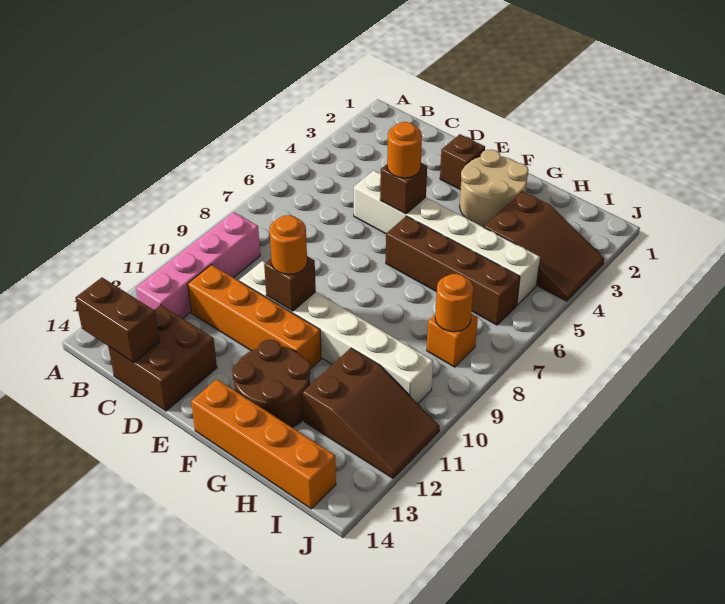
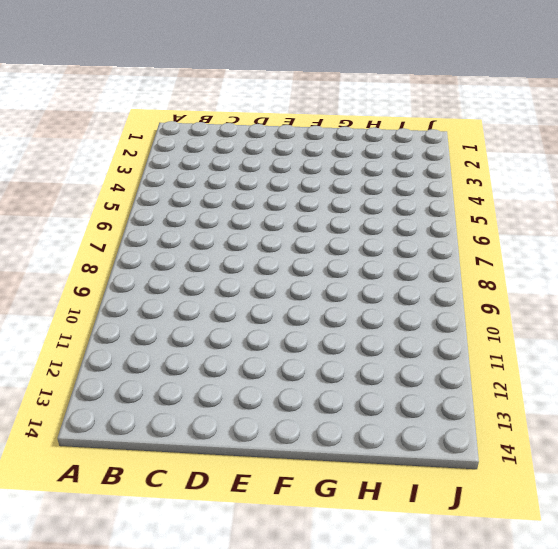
none -> pink 1x4 brick [136,212,260,319]
none -> orange 1x4 brick [188,265,321,369]
none -> brown 2x2 brick [108,305,217,411]

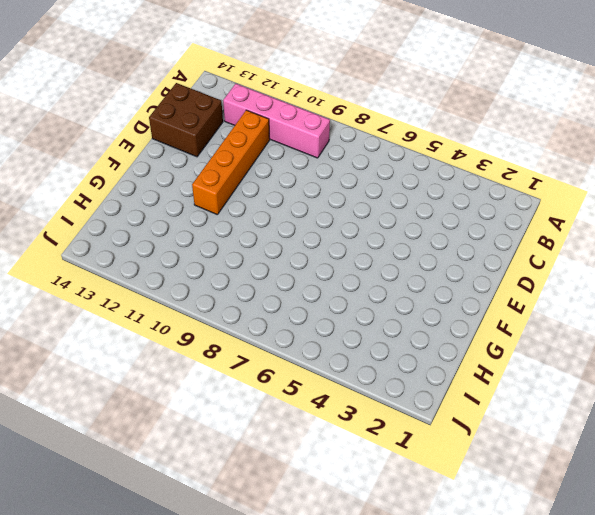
none -> white 1x6 brick [354,170,540,305]
none -> white 1x6 brick [239,261,433,403]
none -> brown 1x1 brick [440,134,485,190]

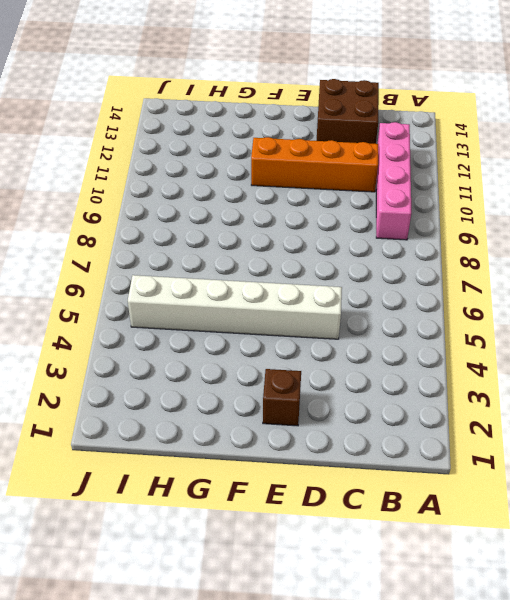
none -> white 1x6 brick [239,261,433,403]
none -> tan 2x2 round brick [460,150,528,227]
none -> brown 1x4 brick [386,216,520,325]

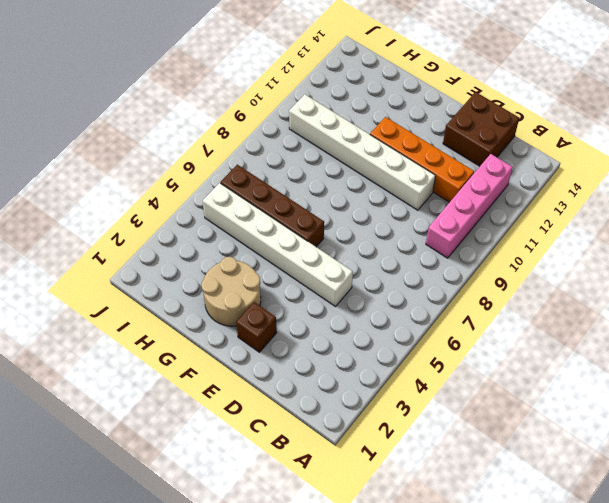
none -> brown 2x2 round brick [232,340,310,428]
none -> orange 1x4 brick [191,379,336,509]
none -> brown 2x3 slope [484,191,604,301]

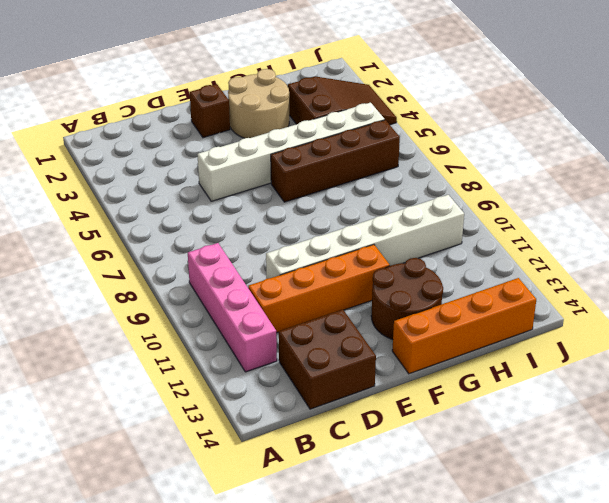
none -> brown 2x3 slope [302,348,440,478]
none -> orange 1x1 brick [427,314,478,367]
none -> brown 1x2 brick [76,278,160,363]

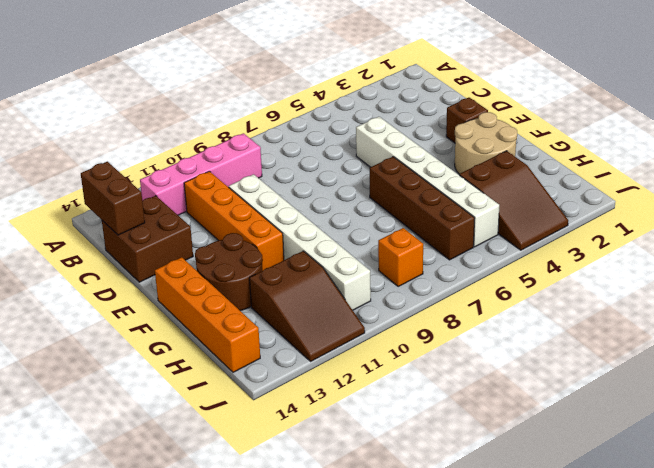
none -> brown 1x1 brick [380,163,427,214]
none -> brown 1x1 brick [264,256,316,311]
none -> orange 1x1 round brick [435,274,473,332]

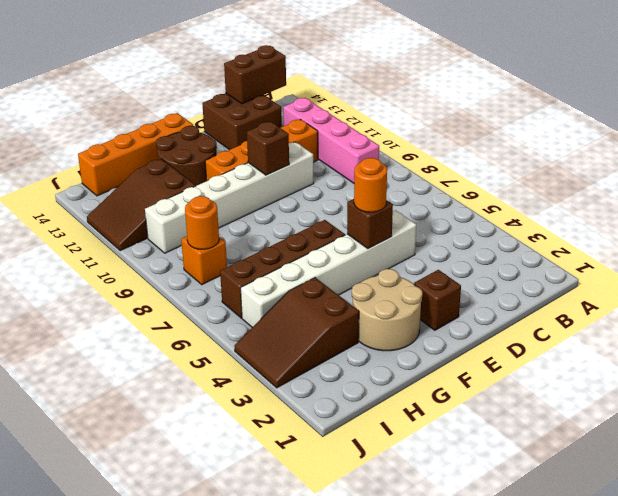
none -> orange 1x1 round brick [269,215,307,274]

